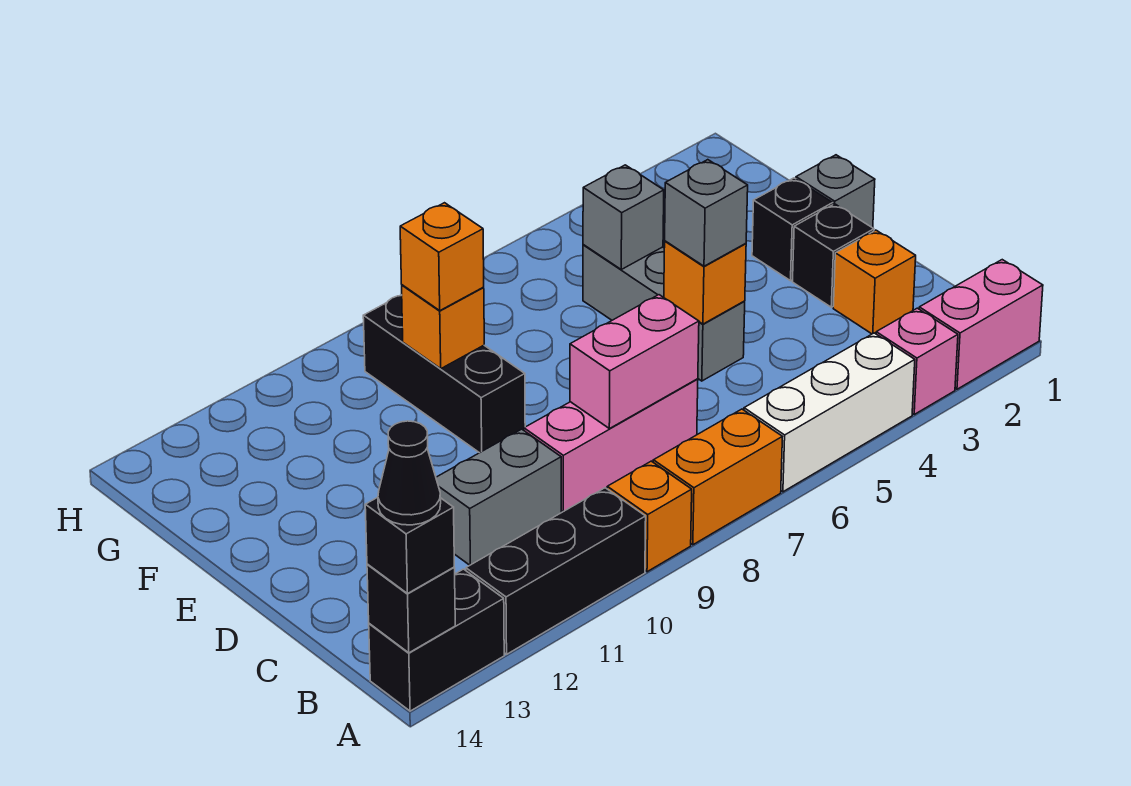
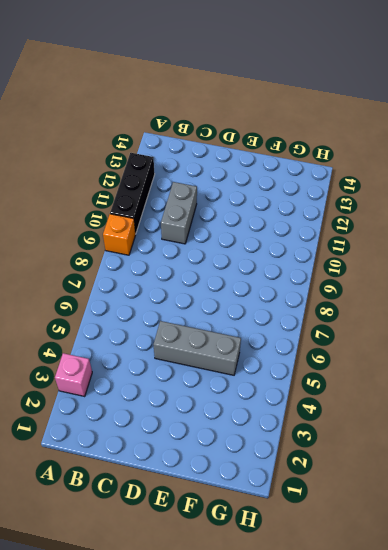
none -> pink 1x2 brick [919,260,1043,389]
none -> white 1x3 brick [744,333,915,492]
none -> orange 1x2 brick [653,409,782,545]

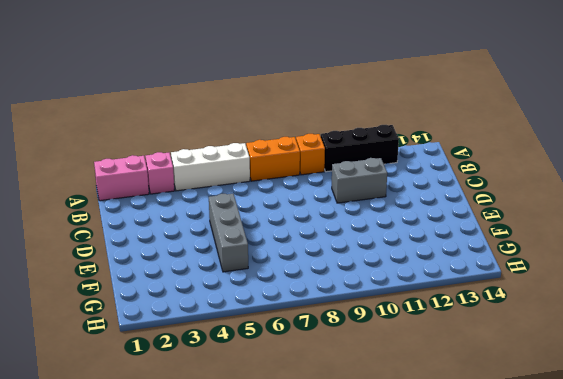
none -> black 1x2 brick [369,569,504,711]
none -> orange 1x1 brick [833,230,916,334]
none -> pink 1x3 brick [524,379,698,512]

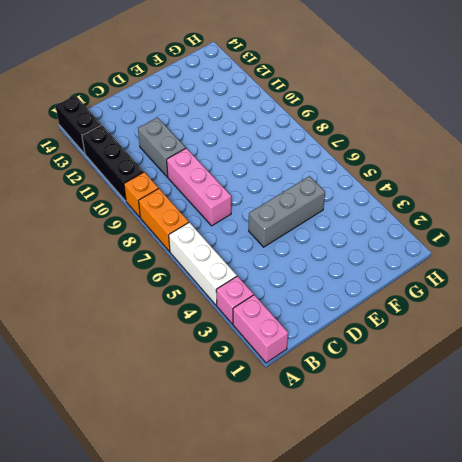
none -> orange 1x1 brick [833,230,916,334]
none -> black 1x1 brick [793,204,874,307]
none -> grey 1x1 brick [796,155,875,228]

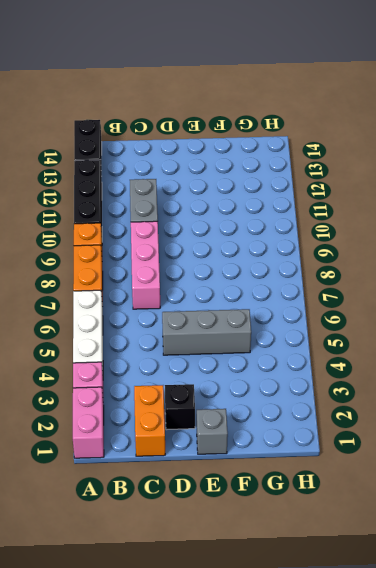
orange 1x2 brick [134,385,165,456] -> orange 1x1 brick [833,230,916,334]
none -> black 1x1 brick [752,178,833,281]
none -> black 1x3 brick [363,295,525,453]
none -> black 1x1 brick [367,564,455,653]

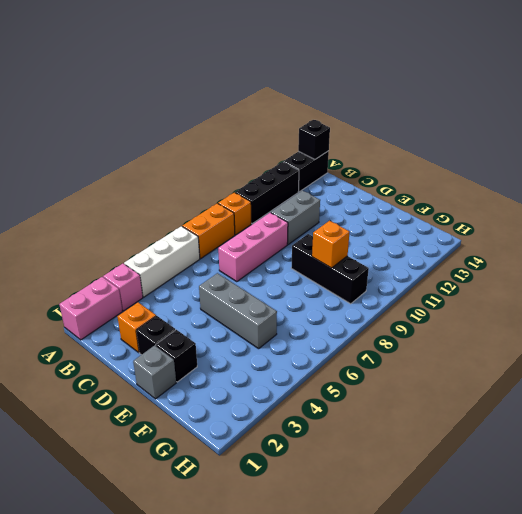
none -> pink 1x2 brick [570,295,699,429]
none -> orange 1x1 brick [664,241,746,324]
none -> grey 1x1 brick [583,165,664,269]

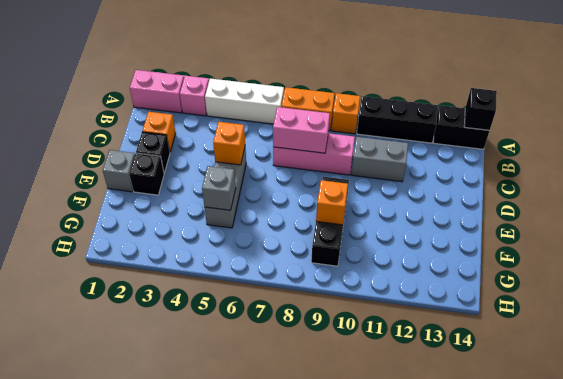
none -> black 1x1 brick [365,497,454,594]
none -> grey 1x1 brick [665,160,748,266]
none -> orange 1x1 brick [400,203,484,310]

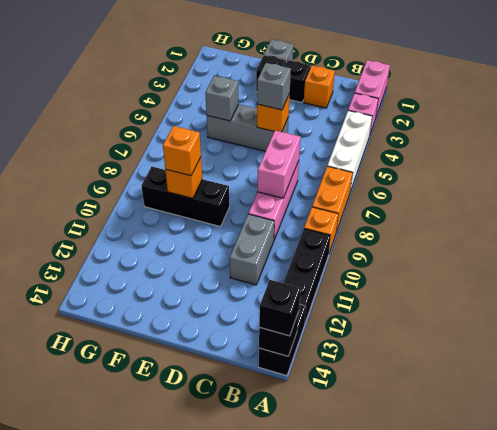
none -> black 1x1 cone [378,421,441,525]

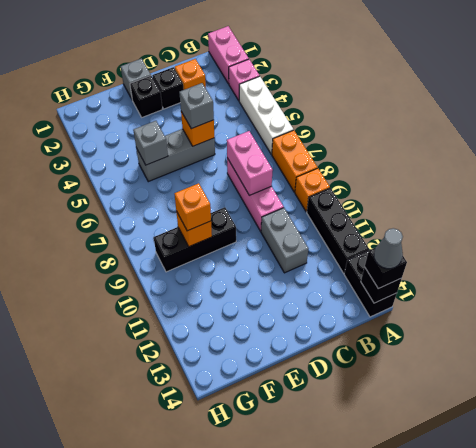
grey 1x1 cone [374,228,403,269] -> black 1x1 cone [378,421,441,525]

